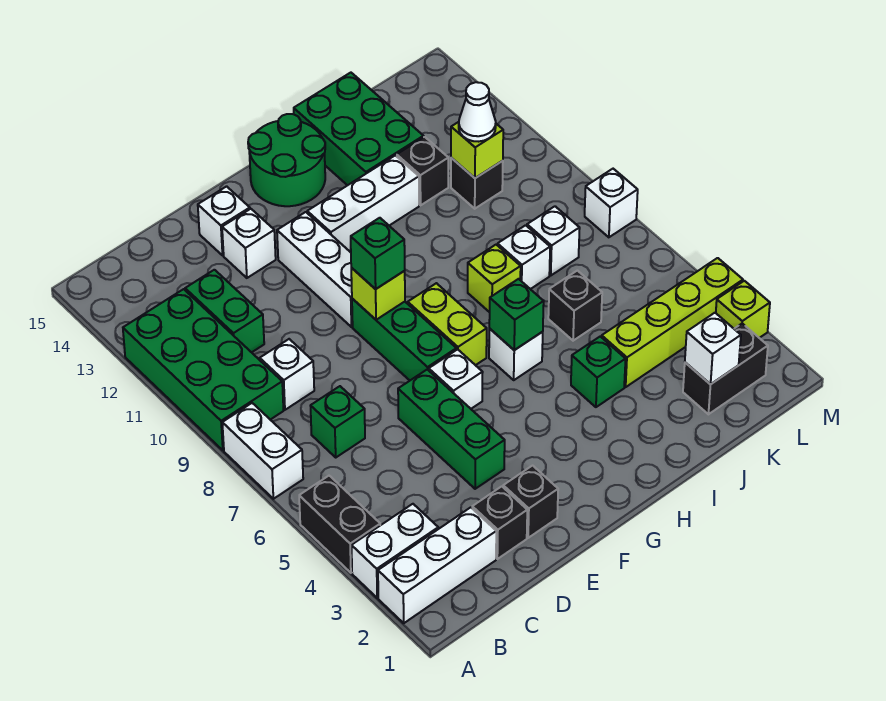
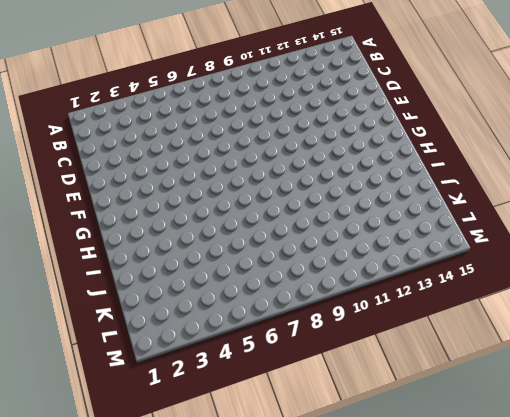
none -> white 1x3 brick [378,507,496,623]
none -> white 1x2 brick [351,504,438,598]
none -> black 1x2 brick [299,476,380,573]
none -> white 1x2 brick [222,403,303,499]

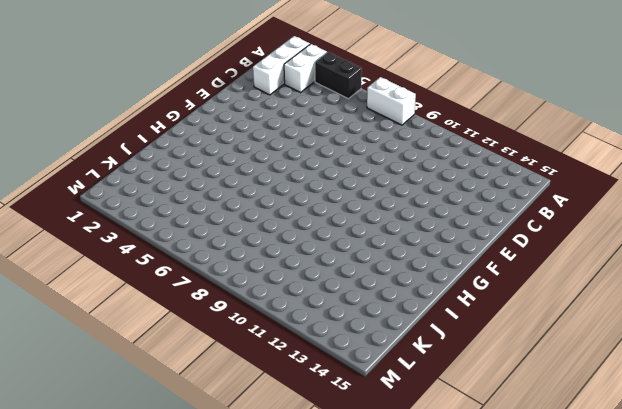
none -> green 2x4 brick [123,289,284,450]
none -> green 1x1 brick [311,386,365,457]
none -> white 1x1 brick [260,339,314,410]
none -> green 1x2 brick [185,270,264,352]

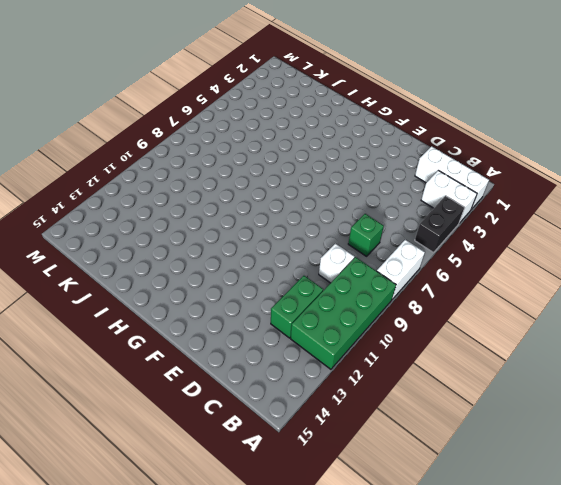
none -> black 1x1 brick [472,486,527,559]
none -> black 1x1 brick [503,466,558,538]
none -> green 1x3 brick [398,369,505,489]
none -> white 1x1 brick [222,209,276,278]

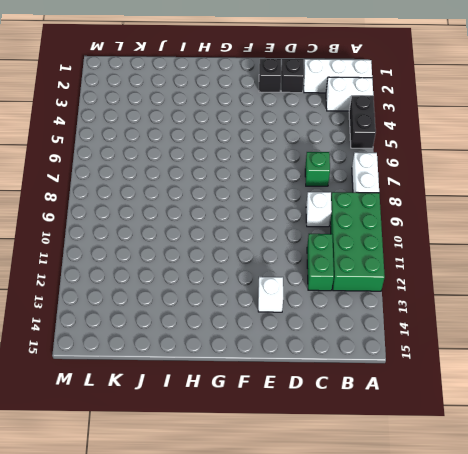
none -> green 1x3 brick [398,369,505,489]
none -> white 1x1 brick [198,186,250,255]
none -> white 1x1 brick [429,349,483,409]
none -> green 1x3 brick [352,299,456,380]

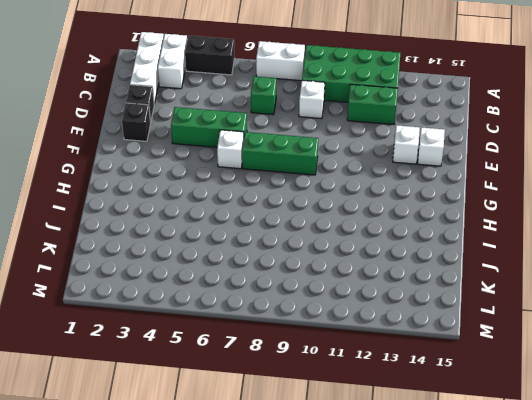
none -> white 1x3 brick [277,212,353,327]
none -> lime 1x2 brick [408,283,487,365]
none -> white 1x3 brick [307,156,419,251]
none -> green 2x2 round brick [248,114,325,206]

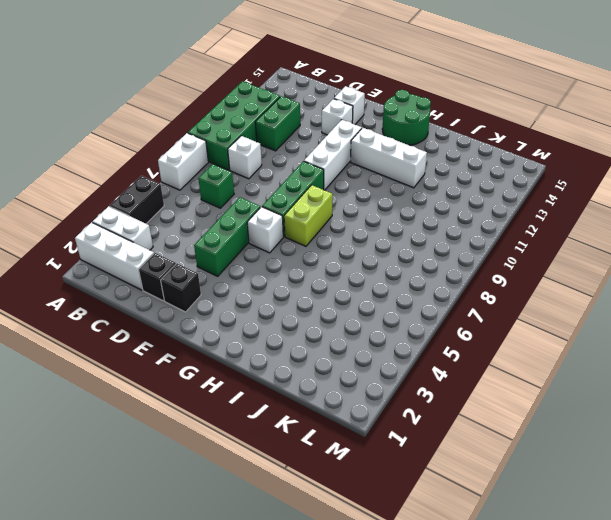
none -> white 1x1 brick [489,329,543,380]
none -> green 1x1 brick [571,336,626,407]
none -> lime 1x1 brick [468,245,521,312]
none -> green 2x3 brick [294,73,424,185]

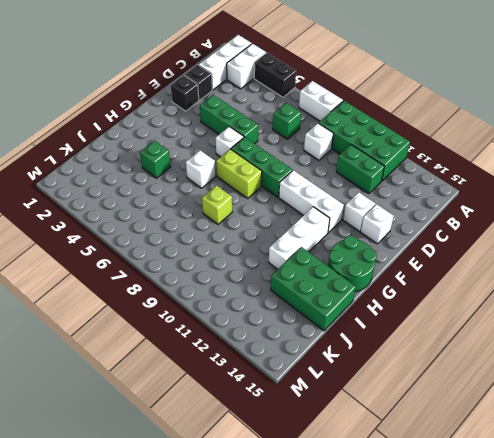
none -> lime 1x4 brick [602,258,743,387]
none -> black 1x1 brick [548,271,602,341]
none -> white 1x1 brick [498,225,550,289]
none -> black 1x1 brick [397,137,448,205]

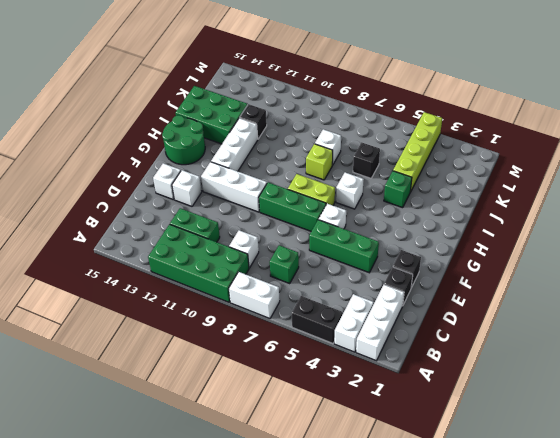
none -> black 1x2 brick [683,324,768,414]
none -> white 1x1 brick [527,206,580,275]
none -> black 1x1 brick [451,158,503,209]
none -> lime 1x1 brick [716,281,770,338]

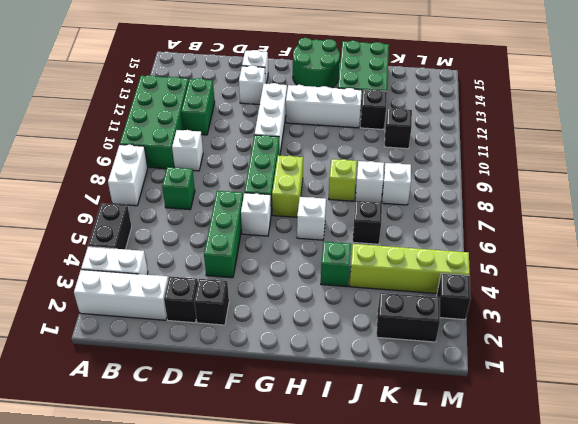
black 1x1 brick [437,273,471,320] -> lime 1x1 brick [716,281,770,338]
none -> white 1x1 brick [585,169,638,237]
none -> lime 1x1 brick [351,268,405,320]
none -> green 1x1 brick [489,279,544,350]
none -> white 1x1 brick [685,313,741,384]

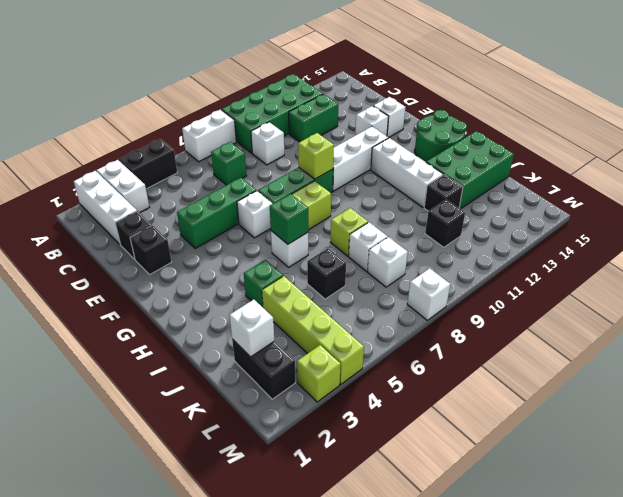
none -> lime 1x1 brick [451,122,503,178]
none -> green 1x1 brick [351,218,405,289]
none -> white 1x1 cone [459,82,496,142]

